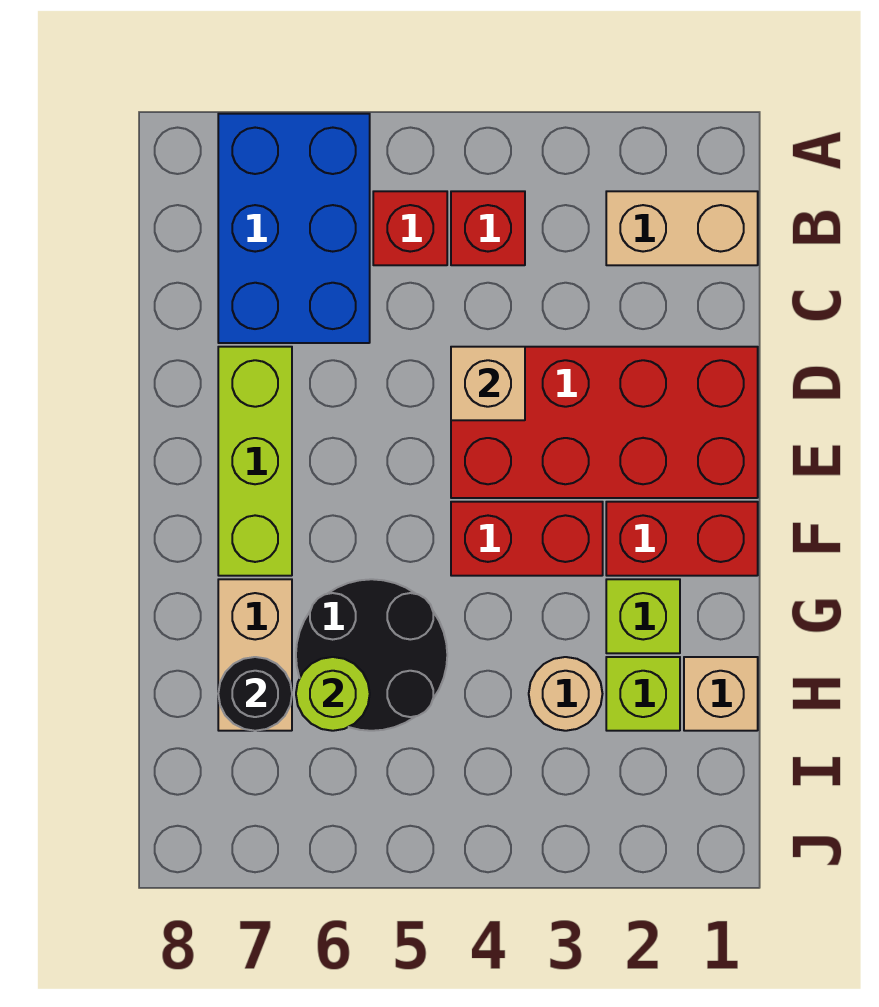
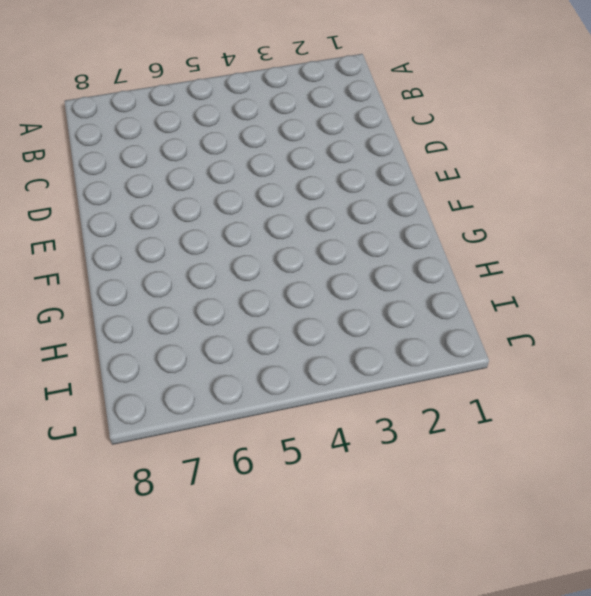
none -> blue 2x3 brick [218,114,370,343]
none -> tan 1x2 brick [606,191,758,265]
none -> red 1x1 brick [451,191,525,265]

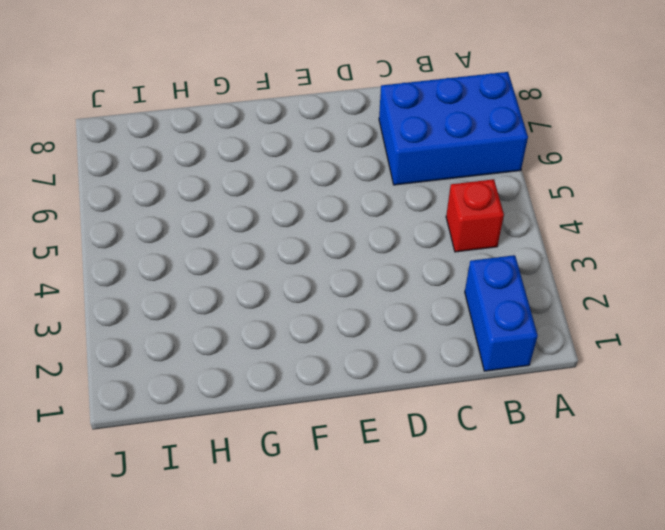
blue 1x2 brick [465,255,538,371] -> tan 1x2 brick [606,191,758,265]
none -> red 1x1 brick [373,191,447,265]
none -> red 2x4 brick [451,347,758,498]
none -> lime 1x3 brick [218,347,292,576]

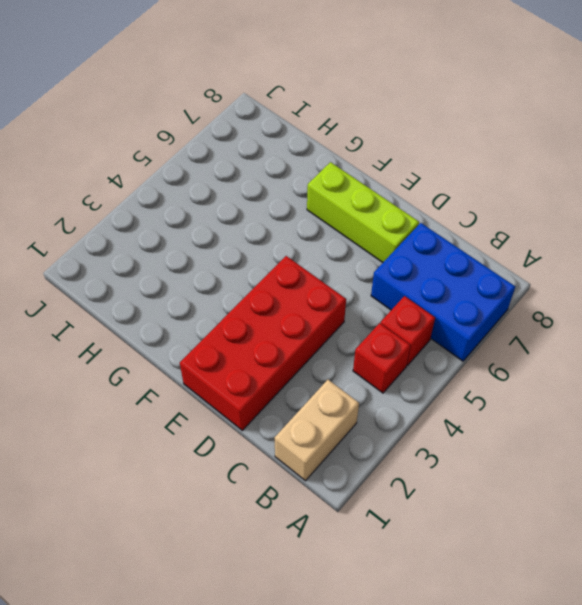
none -> red 1x2 brick [606,502,758,576]
none -> red 1x2 brick [451,502,603,576]
none -> lime 1x1 brick [606,579,680,653]

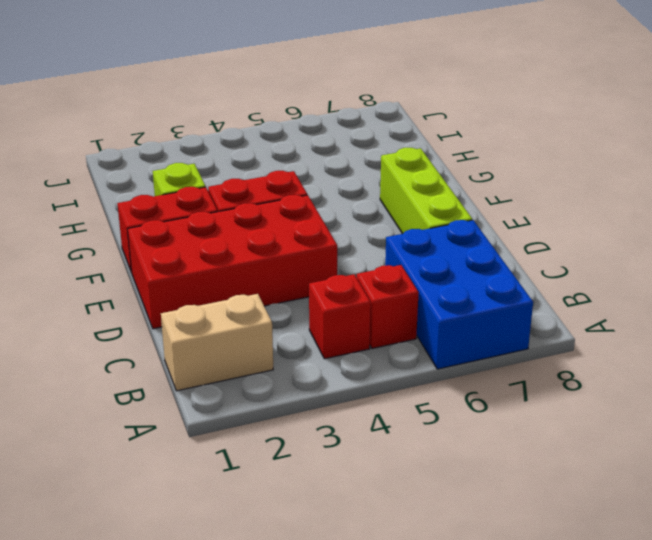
none -> black 2x2 round brick [296,579,447,731]
none -> tan 1x2 brick [218,579,292,731]
none -> tan 1x1 brick [684,657,758,731]

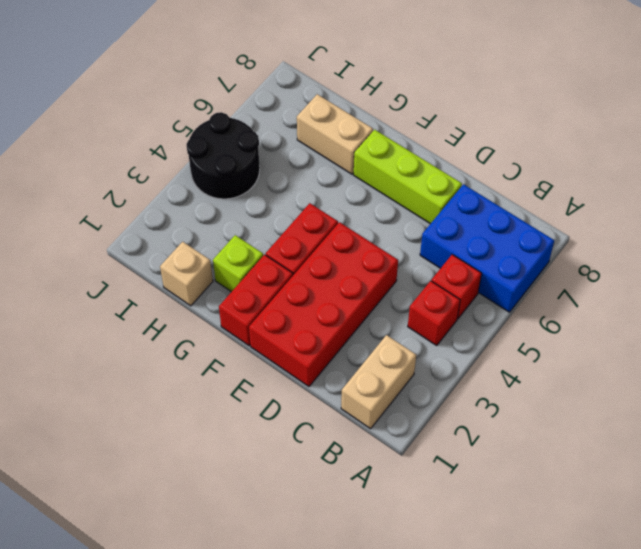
black 2x2 round brick [186,112,260,199] -> black 2x2 round brick moved to [296,579,447,731]
none -> lime 1x1 brick [606,657,680,731]
none -> tan 1x1 round brick [529,657,602,731]
none -> tan 1x1 brick [451,347,525,420]

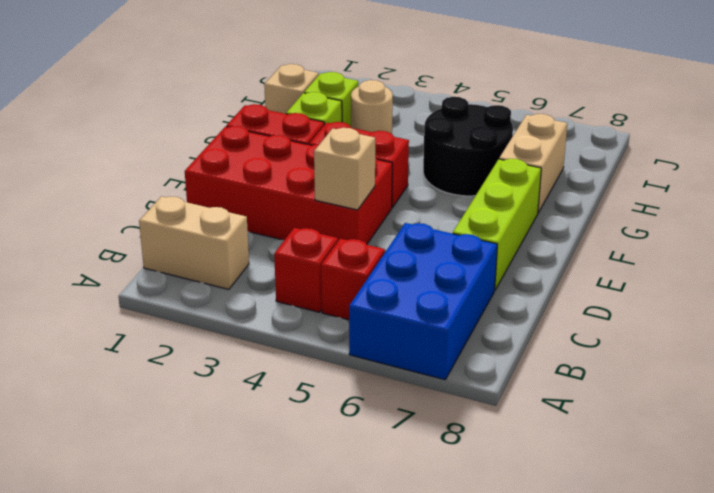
none -> lime 1x1 round brick [296,657,370,731]
none -> black 1x1 round brick [218,657,292,731]

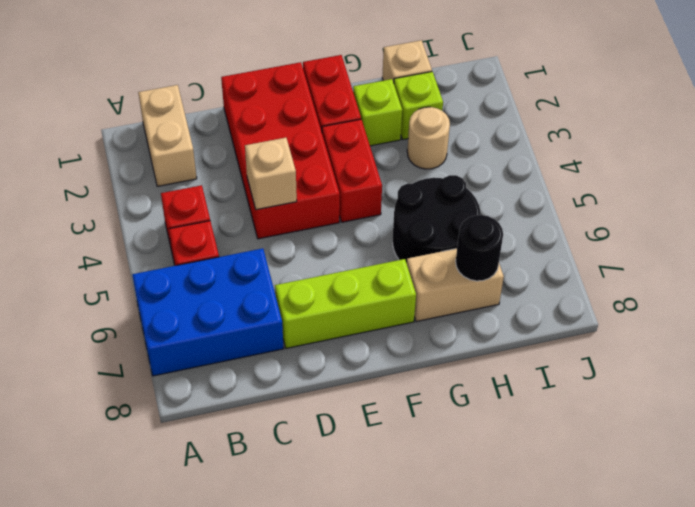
none -> lime 1x1 round brick [296,657,370,731]

